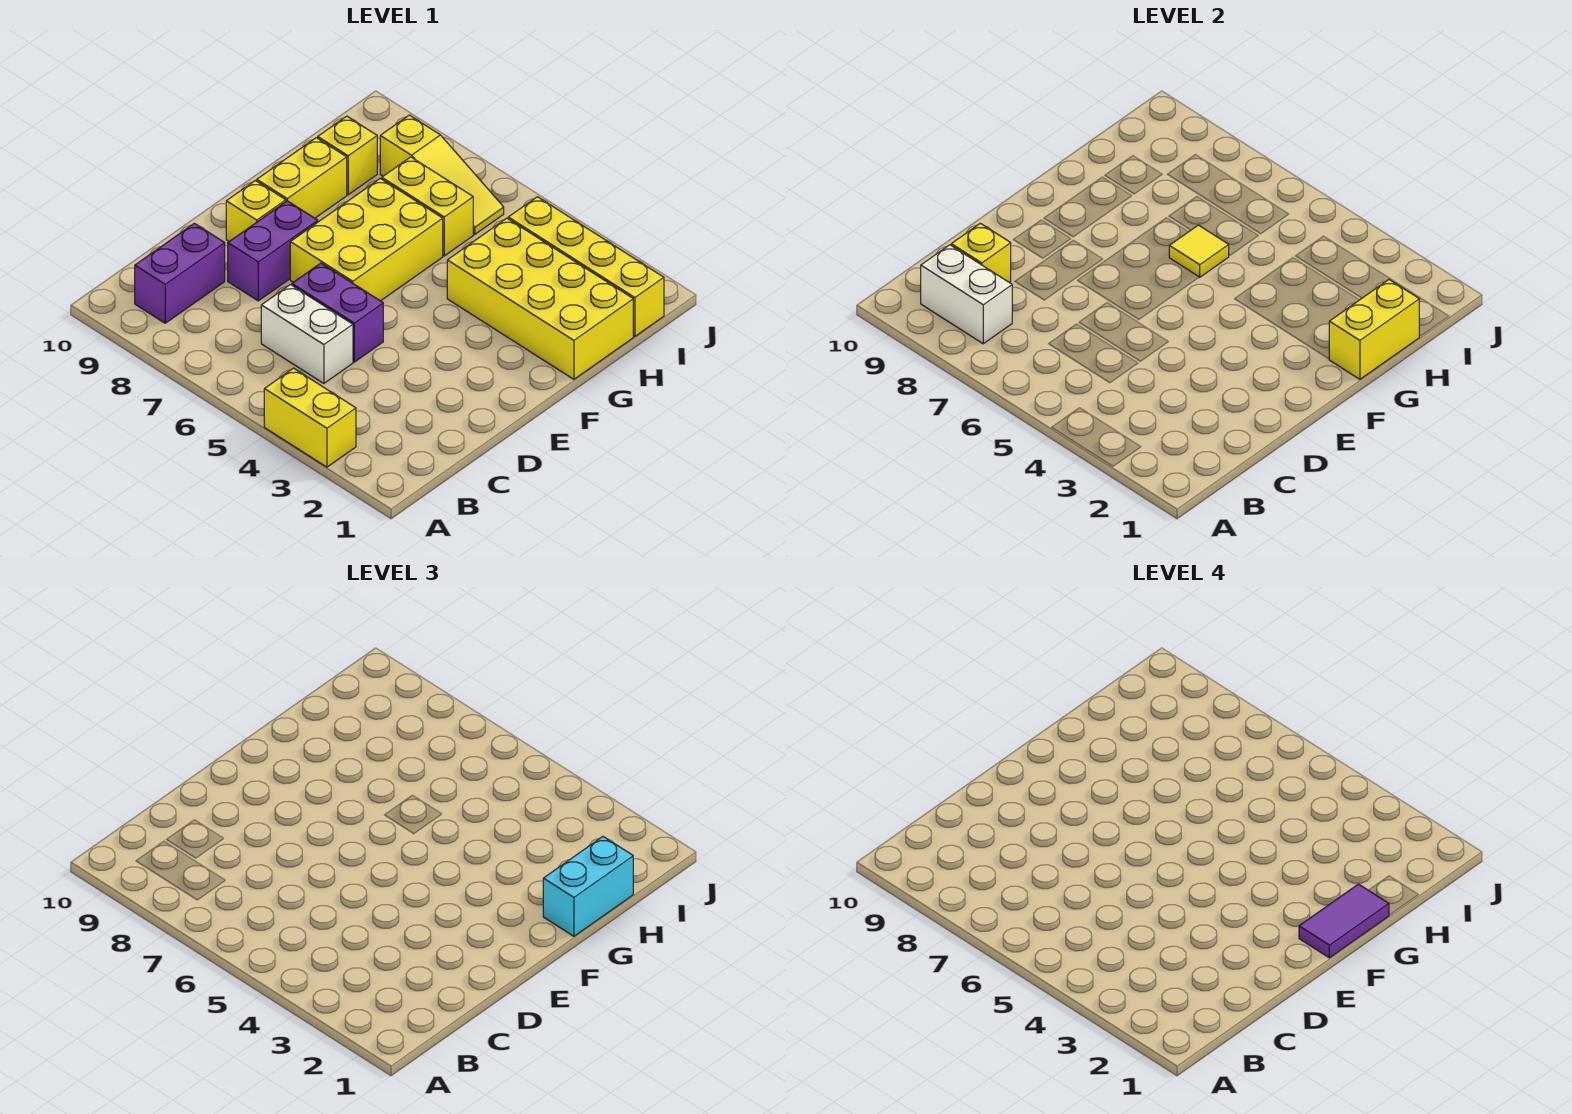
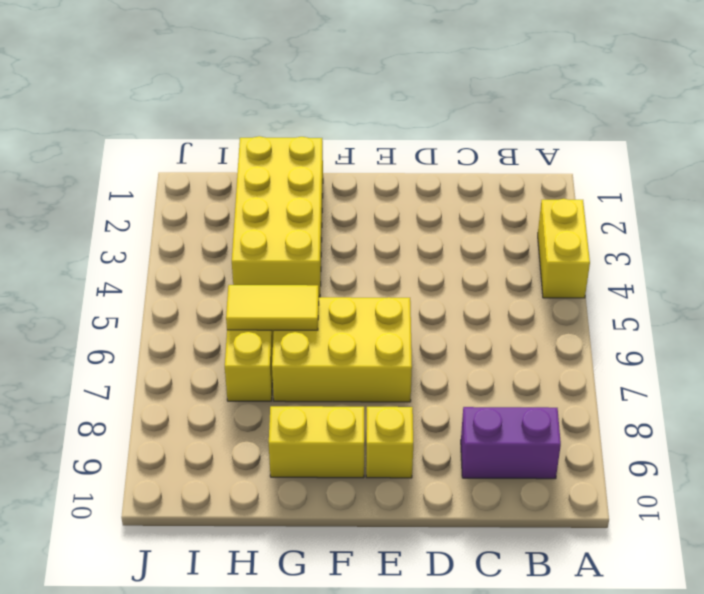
yellow 1x2 tile [226,285,319,330] -> yellow 1x1 tile [1169,225,1229,277]
none -> white 1x2 brick [261,285,353,383]
none -> purple 1x2 brick [292,263,383,362]
none -> purple 1x2 brick [228,201,318,301]

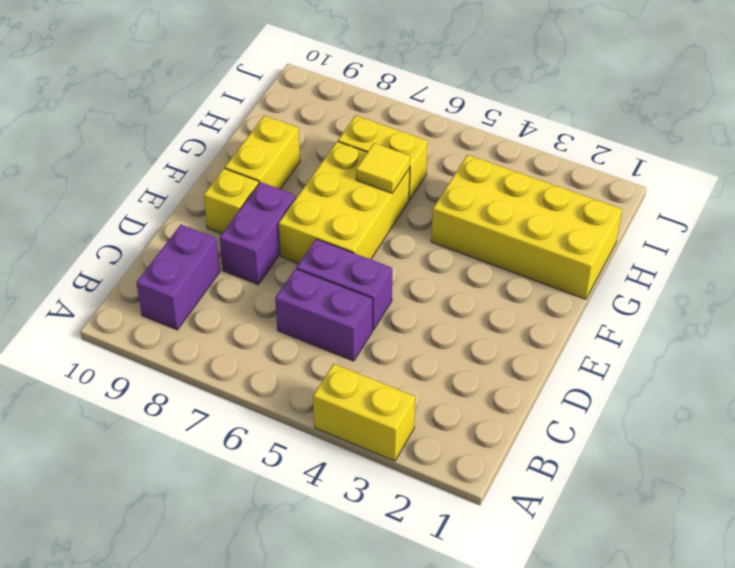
purple 1x2 brick [275,269,373,361] -> white 1x2 brick [261,285,353,383]
none -> yellow 1x1 brick [318,116,377,195]
none -> yellow 1x4 brick [508,197,664,336]
none -> yellow 1x3 slope [380,115,504,234]

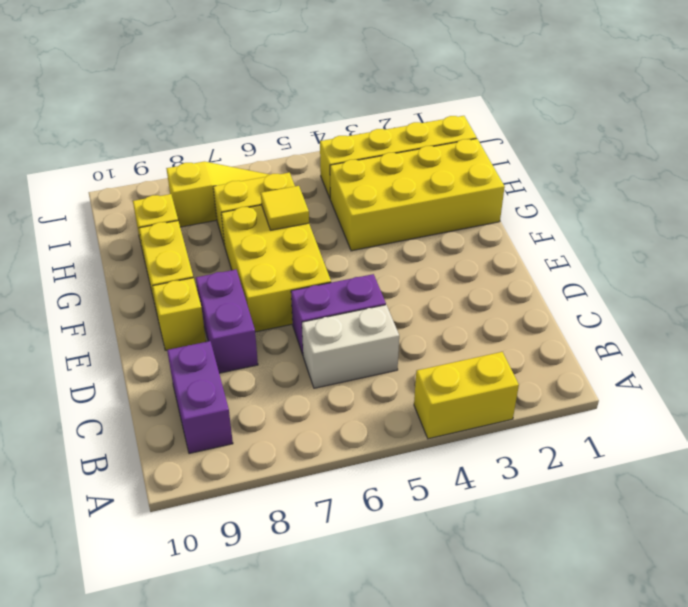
none -> white 1x2 brick [921,245,1012,344]
none -> yellow 1x1 brick [951,223,1011,283]
none -> yellow 1x2 brick [1329,280,1419,379]

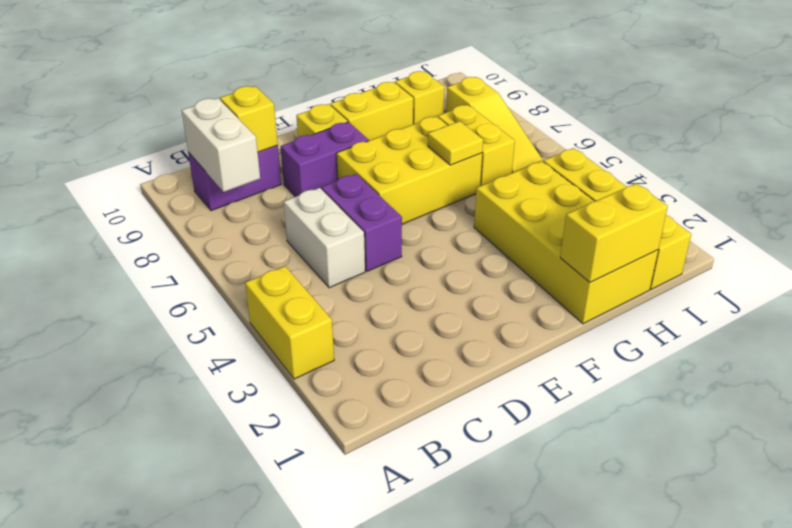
none -> cyan 1x2 brick [543,837,633,936]
none -> purple 1x2 tile [1299,884,1389,958]

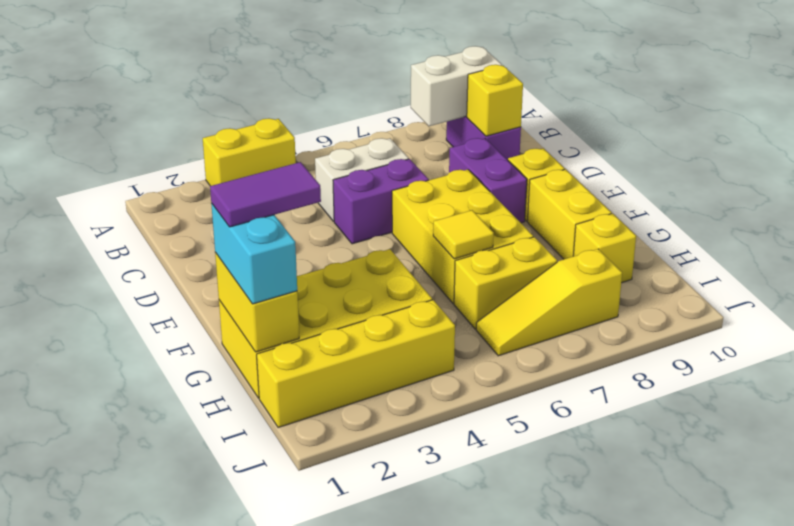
purple 1x2 tile [210,162,321,227] -> purple 1x2 tile turned to [1299,884,1389,958]

